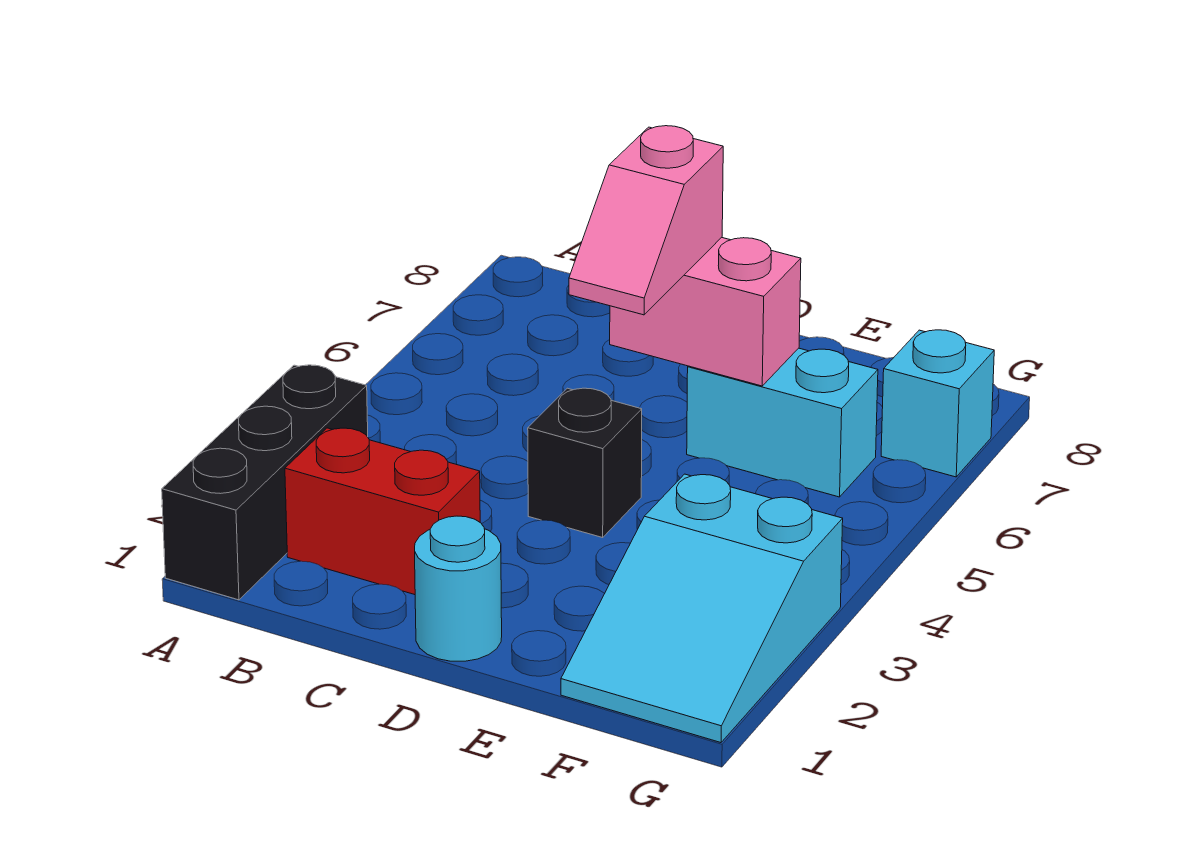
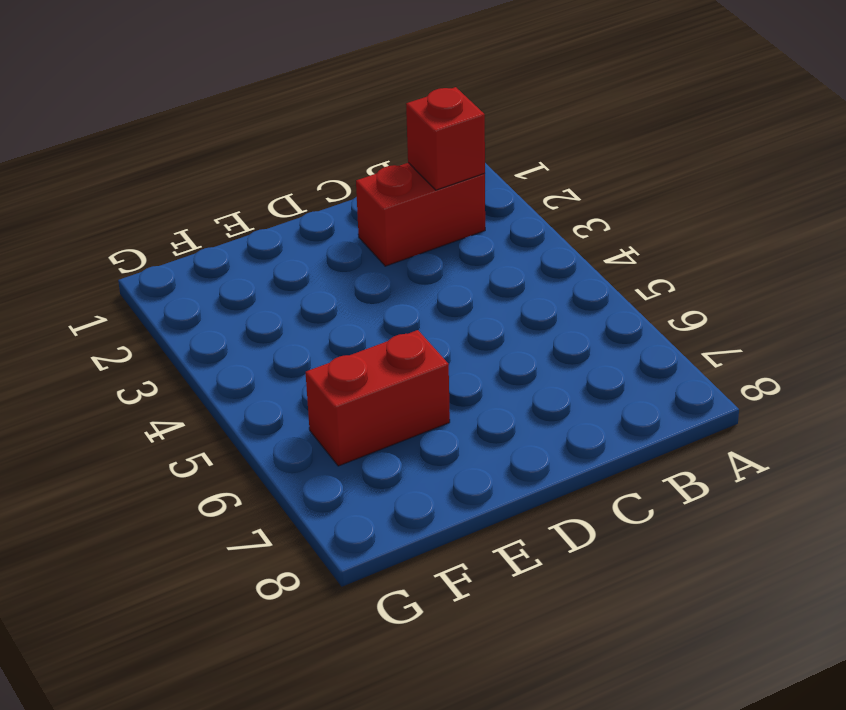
red 1x1 brick [406,87,485,190] -> none
red 1x2 brick [306,330,450,466] -> cyan 1x2 brick [687,348,878,497]
none -> black 1x3 brick [162,365,368,600]
none -> cyan 1x1 round brick [415,516,502,661]

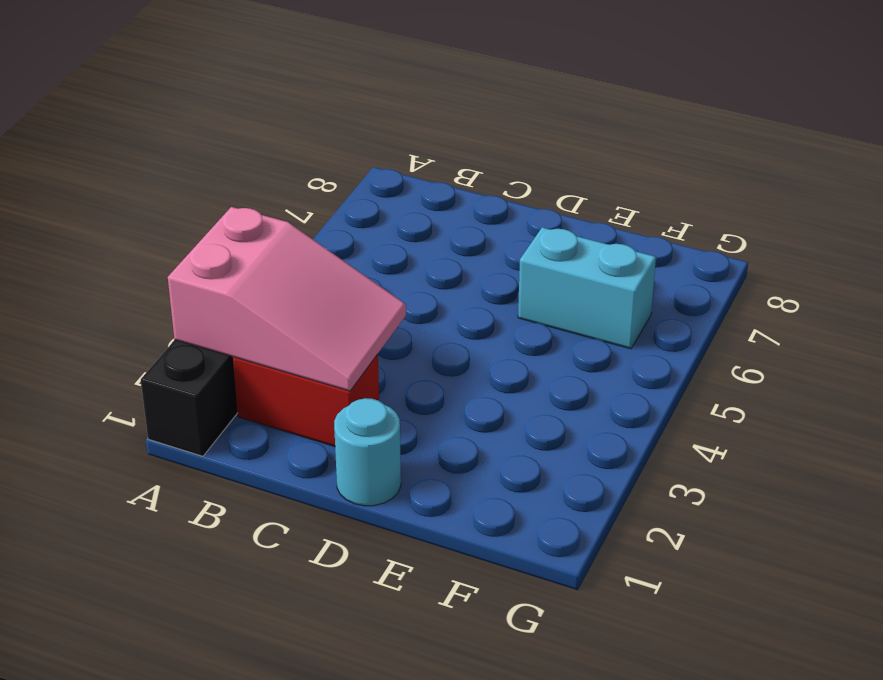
pink 2x3 slope [168,207,406,391] -> none
none -> black 1x1 brick [528,388,642,538]
none -> cyan 2x3 slope [561,474,843,743]

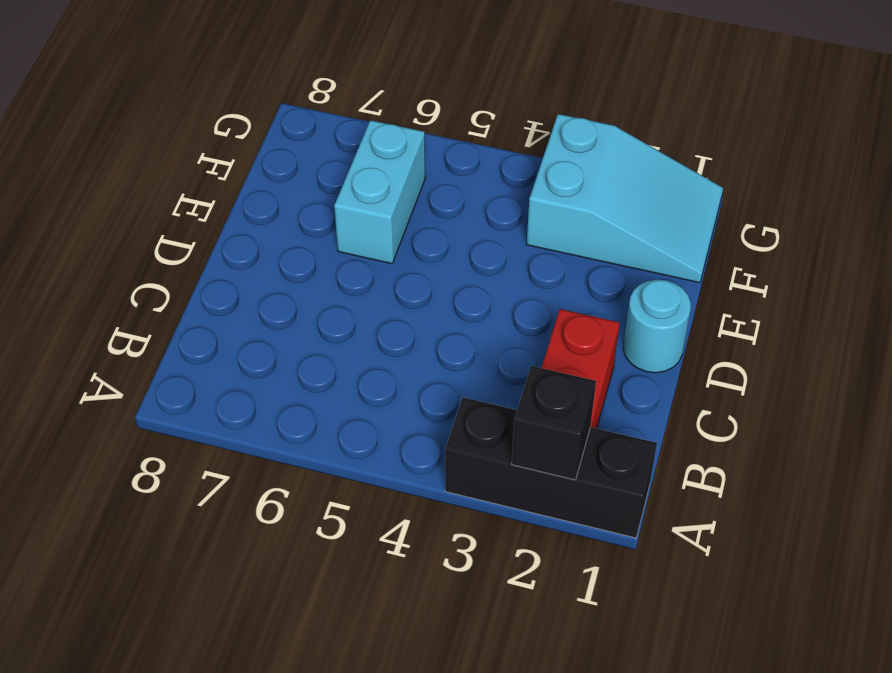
black 1x1 brick [512,366,596,480] -> black 1x1 brick moved to [528,388,642,538]
none -> cyan 1x1 brick [881,330,994,477]
none -> pink 1x2 brick [610,237,801,386]

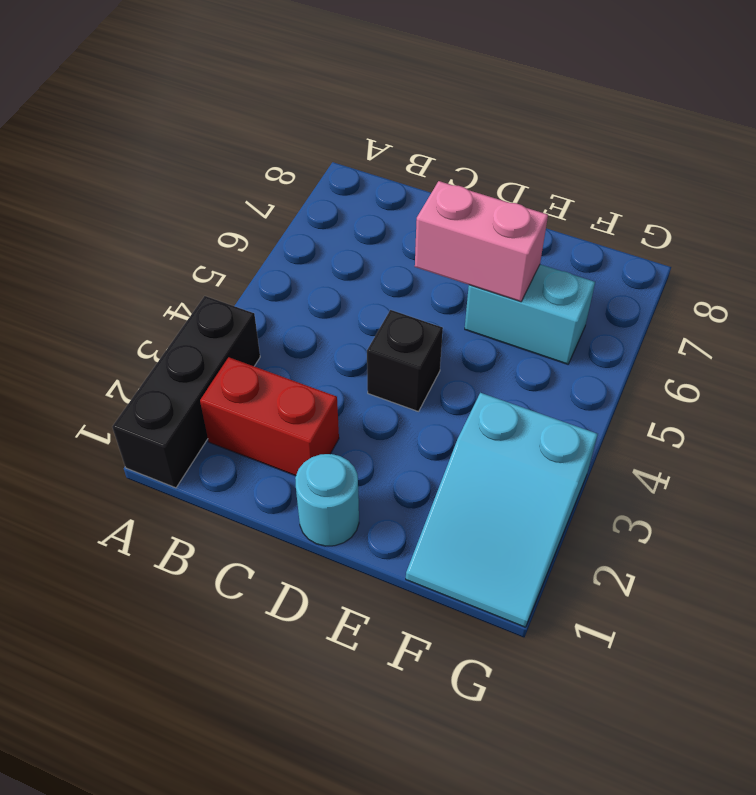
none -> cyan 1x1 brick [881,330,994,477]
none -> pink 1x2 slope [569,126,723,315]

